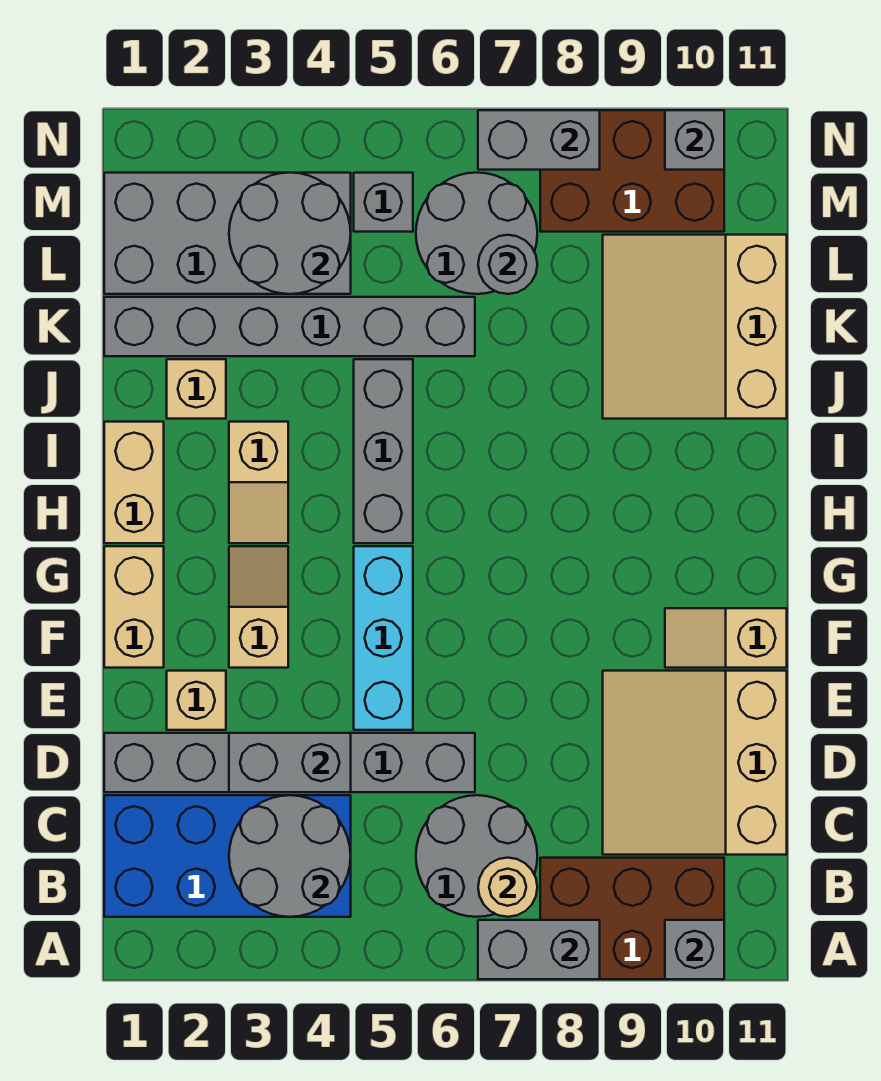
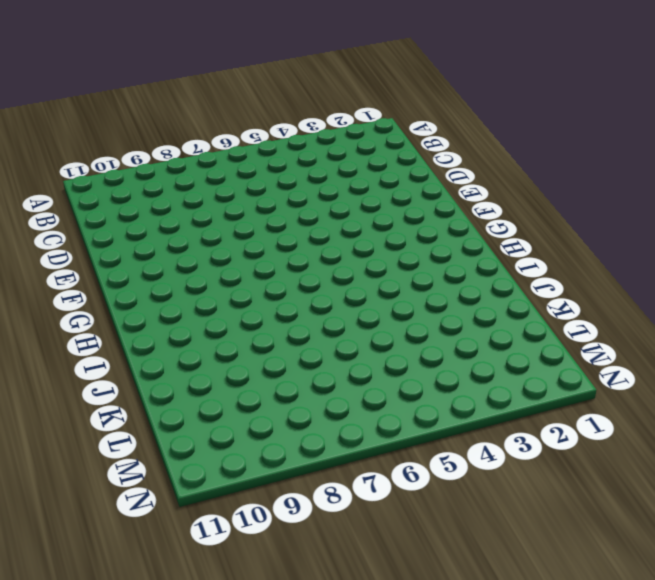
none -> brown 2x3 brick [540,858,724,979]
none -> blue 2x4 brick [104,795,351,917]
none -> grey 2x2 round brick [416,795,537,917]

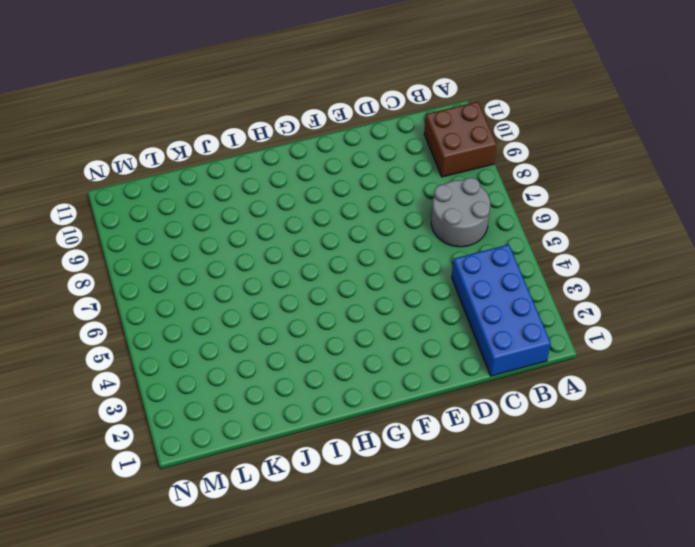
brown 2x2 brick [424,102,497,177] -> brown 2x3 brick [540,858,724,979]
none -> tan 3x3 slope [603,671,787,855]
none -> grey 1x6 brick [104,733,475,792]
none -> tan 1x1 brick [167,671,226,730]

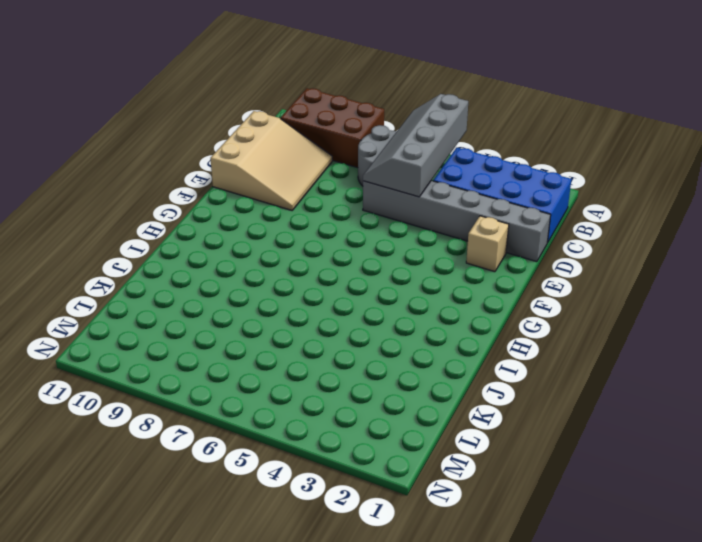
grey 2x4 slope [363,94,468,197] -> none
none -> cyan 1x3 brick [354,546,413,730]
none -> tan 1x2 brick [104,546,164,668]
none -> tan 1x2 slope [229,546,288,668]

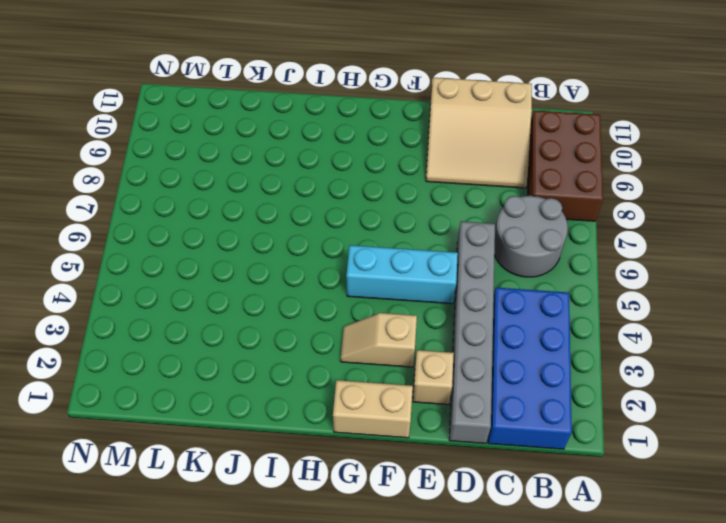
none -> tan 1x2 slope [665,608,787,668]
none -> tan 1x2 brick [104,422,164,543]
none -> tan 1x2 slope [229,422,288,543]

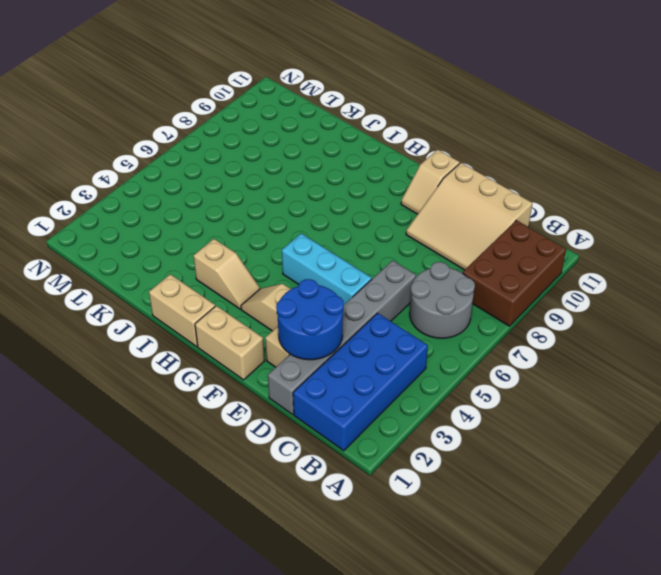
blue 2x2 round brick [276,279,344,360] -> grey 1x2 brick [229,733,351,792]
none -> grey 1x3 brick [354,359,413,543]
none -> tan 1x1 brick [167,359,226,419]
none -> tan 3x3 slope [603,235,787,419]

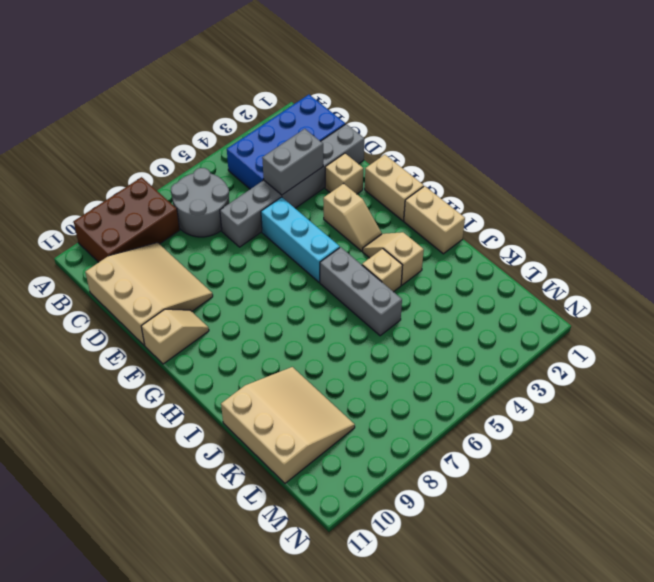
tan 1x1 brick [362,249,403,292] -> tan 1x1 brick moved to [167,359,226,419]
none -> grey 1x6 brick [104,297,475,356]
none -> grey 2x4 brick [104,173,351,294]
none -> grey 2x2 round brick [416,173,537,294]

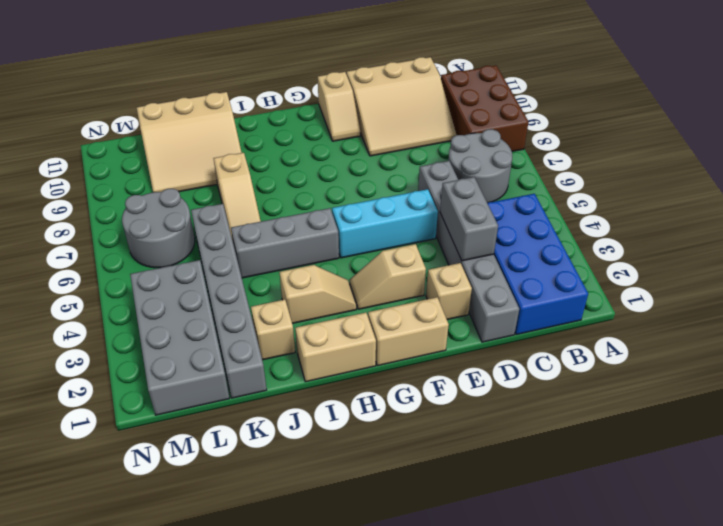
tan 1x3 slope [213,153,261,241] -> none
none -> grey 1x1 brick [354,173,413,232]
none -> brown 2x3 brick [540,110,724,232]
none -> grey 1x2 brick [478,920,600,979]

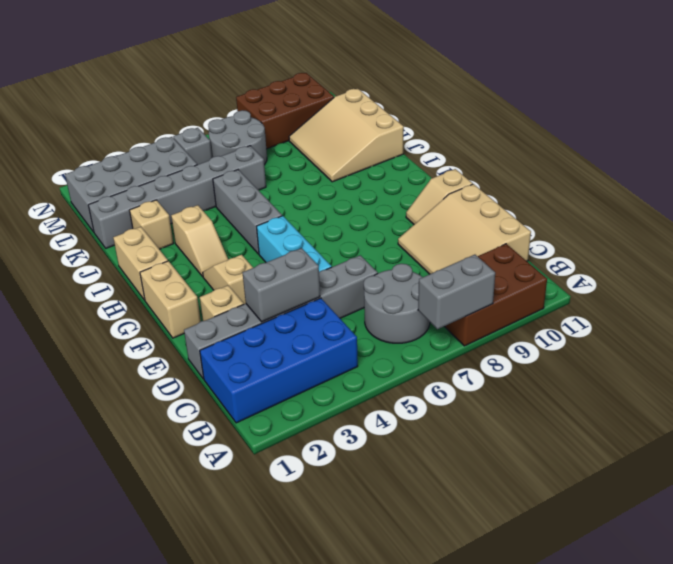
none -> grey 1x1 brick [665,920,724,979]
none -> grey 2x2 round brick [229,795,351,917]
none -> tan 1x1 round brick [478,858,537,917]

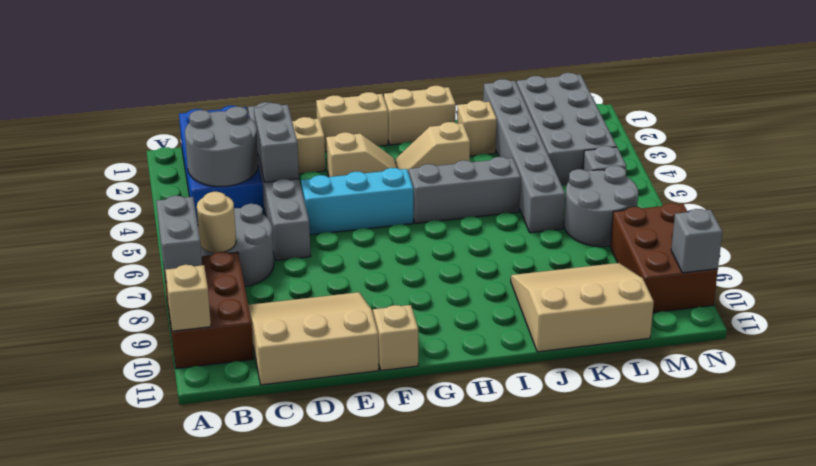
tan 1x1 brick [166,265,211,331] -> grey 1x1 brick [665,920,724,979]
none -> grey 2x2 round brick [229,173,351,294]
none -> grey 1x1 round brick [478,235,537,294]
none -> grey 1x2 brick [478,110,600,170]

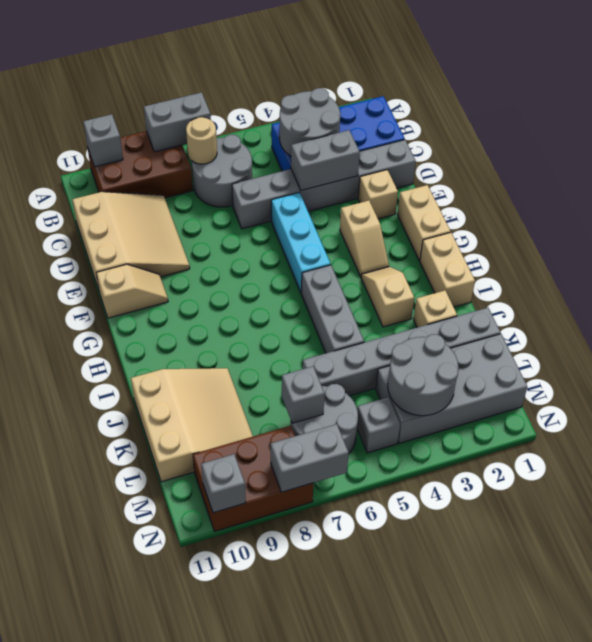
grey 1x1 brick [282,366,325,423] -> grey 1x1 round brick [478,235,537,294]

